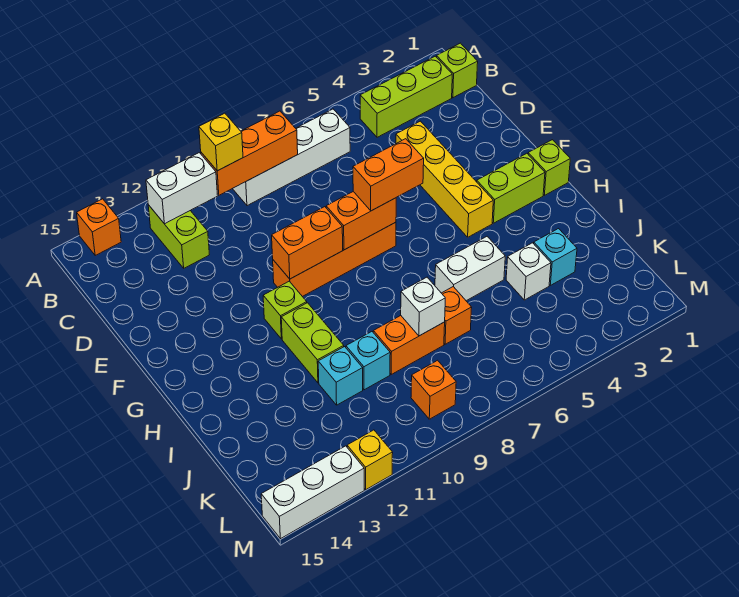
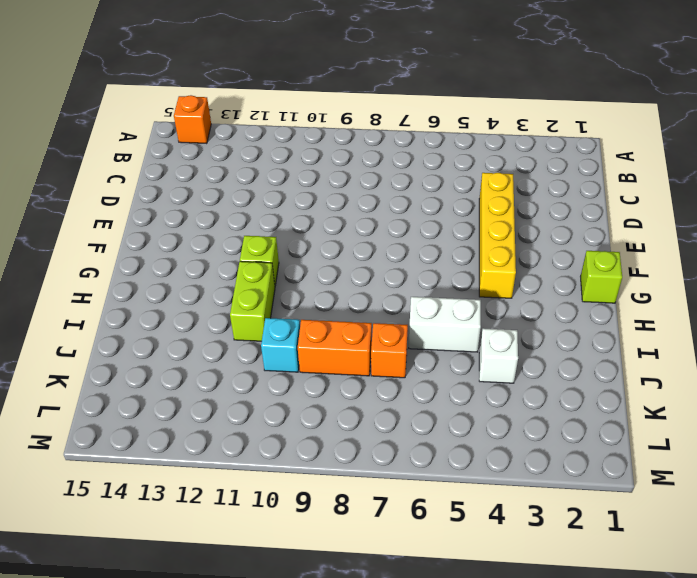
none -> lime 1x1 brick [437,43,478,98]
none -> lime 1x3 brick [360,56,452,137]
none -> white 1x4 brick [233,109,350,206]

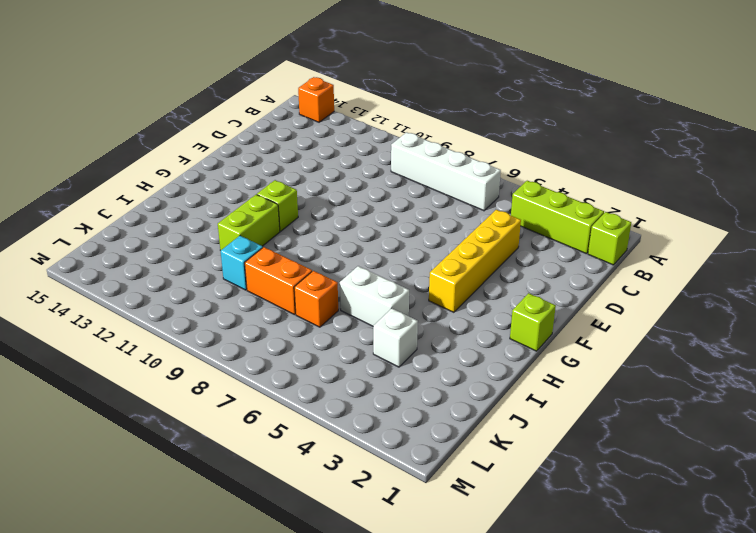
none -> lime 1x2 brick [148,205,209,268]
none -> orange 1x4 brick [273,222,396,297]
none -> lime 1x2 brick [477,153,545,223]

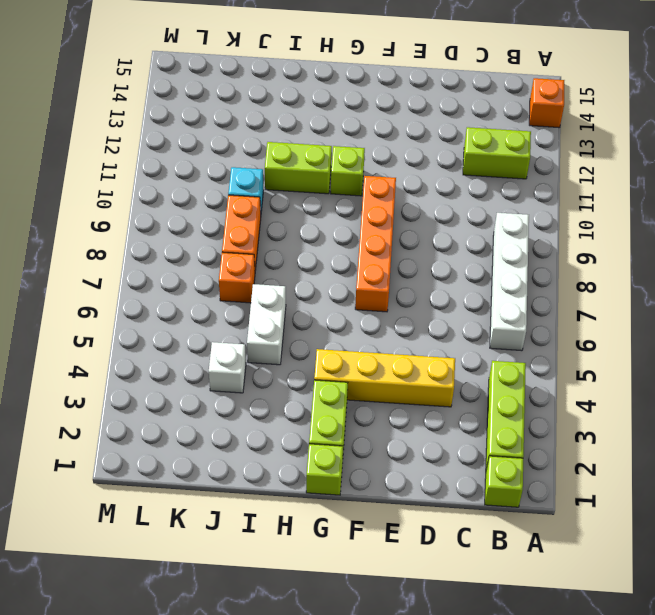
none -> cyan 1x1 brick [534,229,577,285]
none -> cyan 1x1 brick [318,347,363,405]
none -> orange 1x1 brick [411,360,456,419]

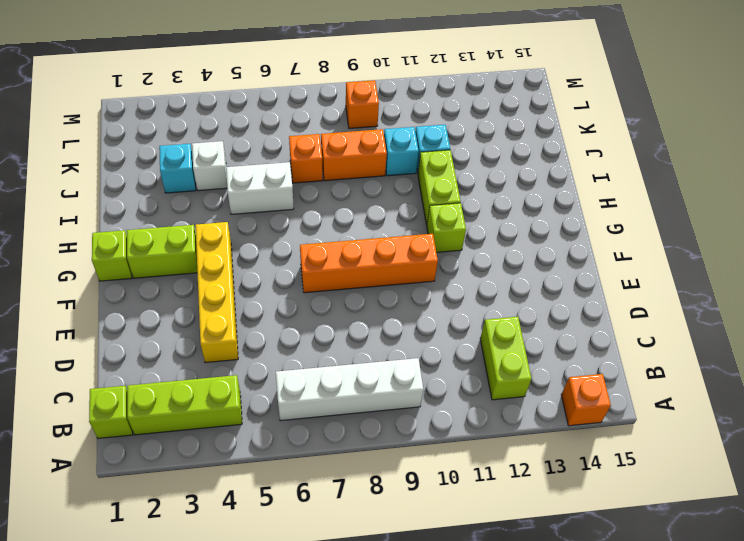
none -> yellow 1x1 brick [347,430,393,490]
none -> white 1x3 brick [261,446,364,539]
none -> orange 1x3 brick [201,111,298,195]

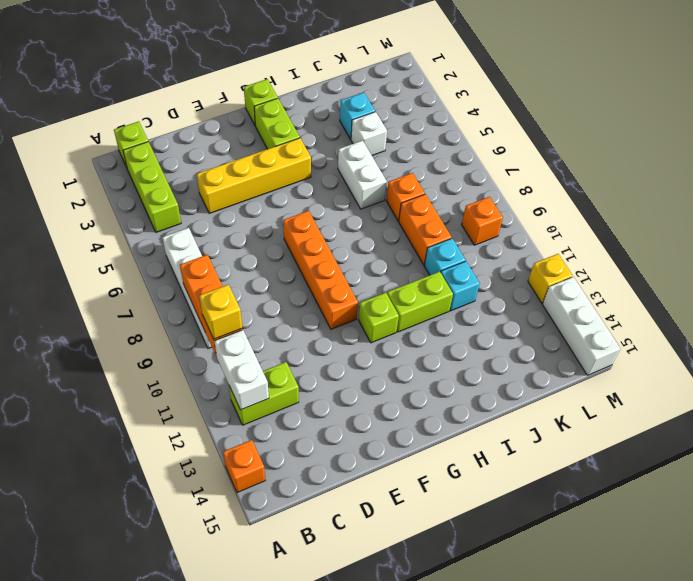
none -> orange 1x2 brick [326,192,396,250]
none -> orange 1x2 brick [272,207,343,279]
none -> white 1x1 brick [401,277,445,336]

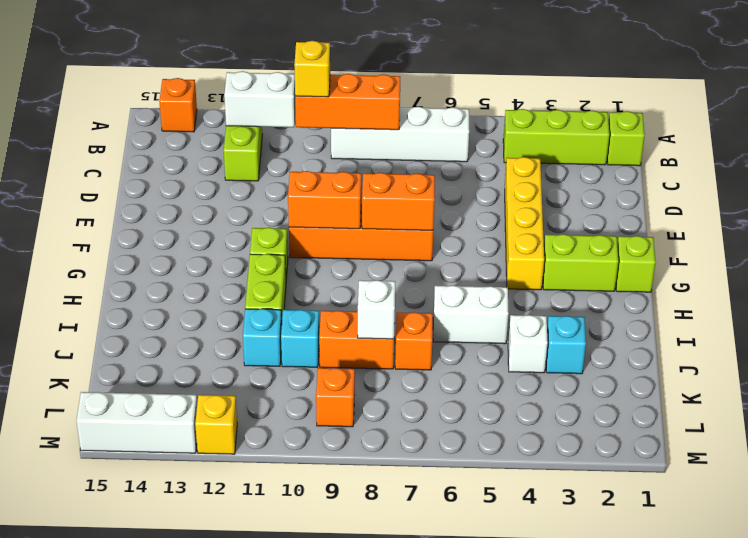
none -> orange 1x2 brick [353,139,424,211]

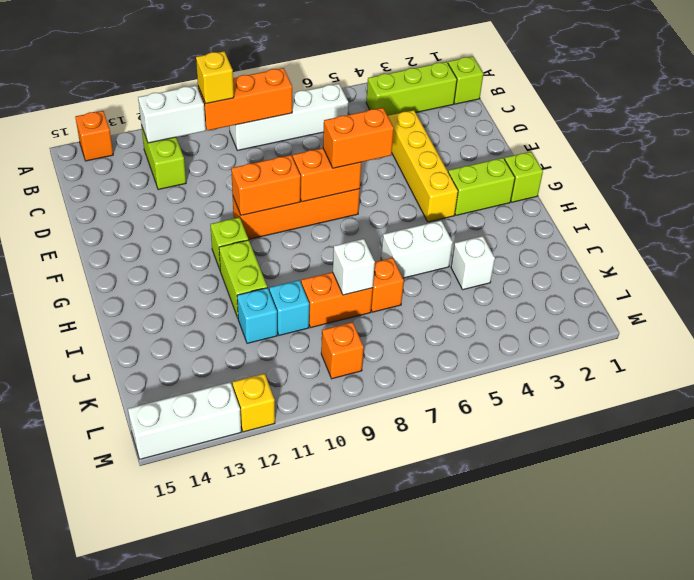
none -> cyan 1x1 brick [534,229,577,285]

